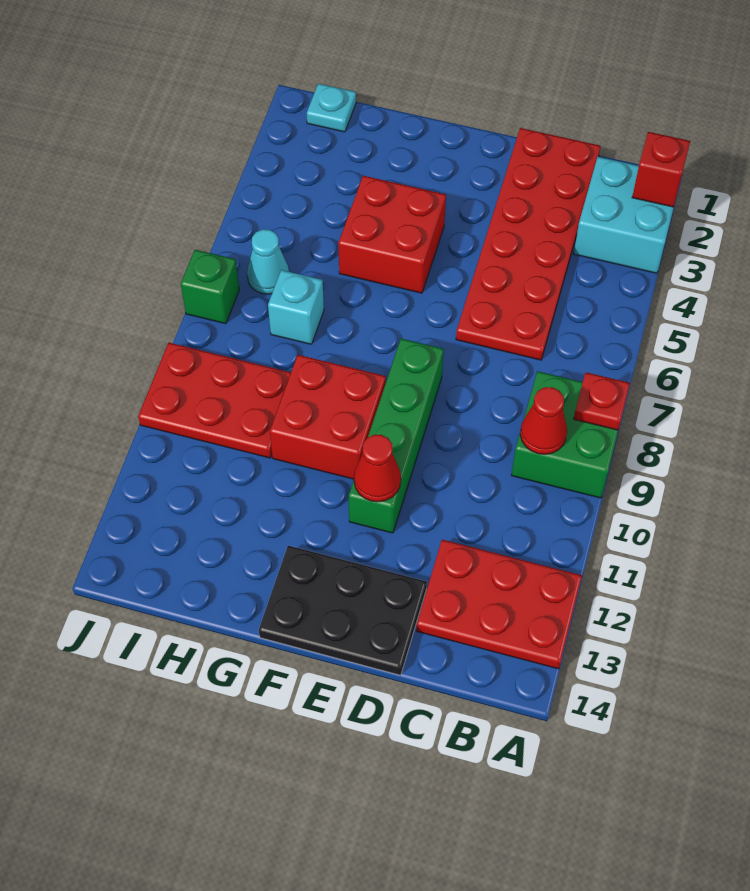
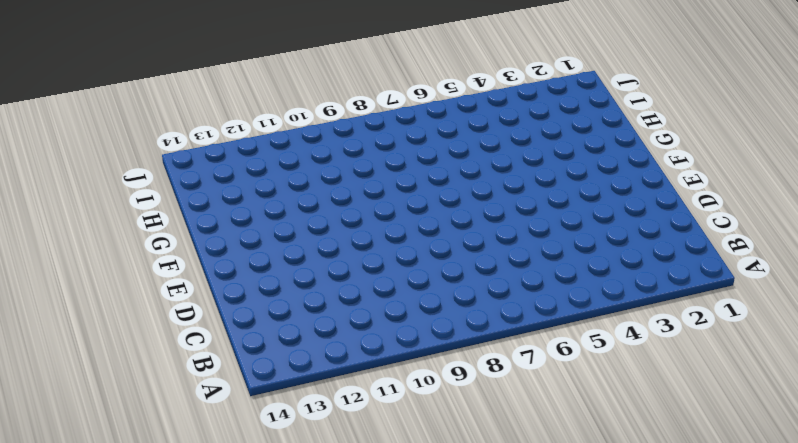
none -> cyan 2x2 brick [574,157,674,273]
none -> green 2x2 brick [511,371,618,498]
none -> red 2x3 plate [416,540,582,669]

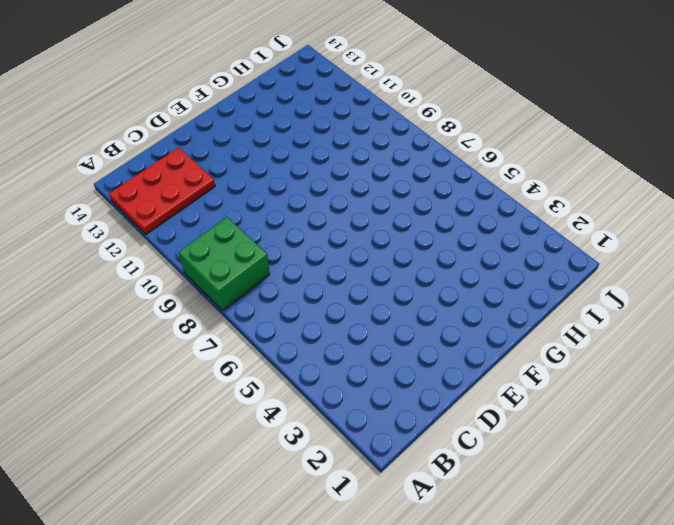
none -> cyan 2x2 brick [574,157,674,273]
none -> red 2x6 plate [456,128,600,360]
none -> black 2x3 plate [259,546,427,675]

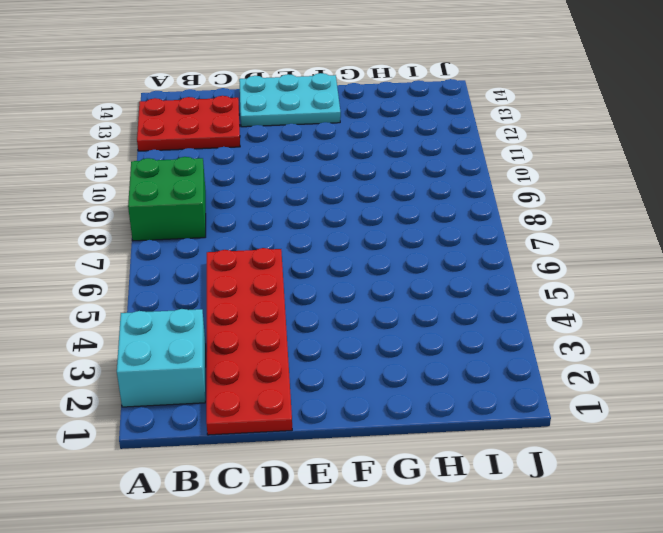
cyan 2x3 plate [239,73,341,127] -> black 2x3 plate [259,546,427,675]
none -> green 1x4 brick [349,339,444,533]
none -> red 2x2 brick [338,176,446,293]
none -> red 2x2 brick [270,355,386,479]

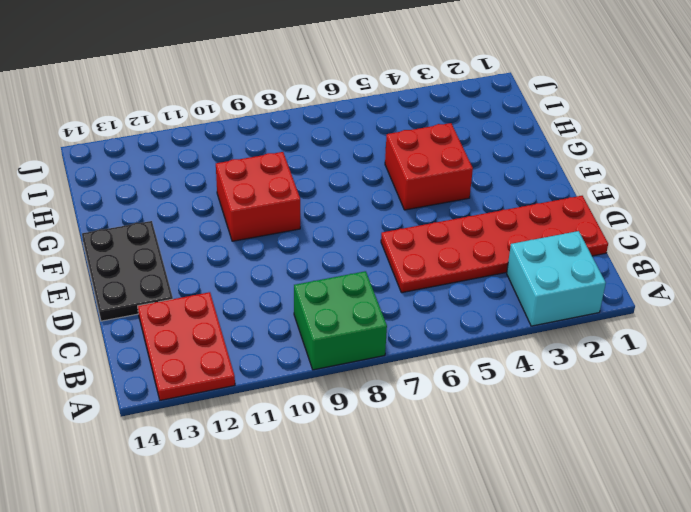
none -> green 1x4 brick [349,339,444,533]
none -> cyan 1x1 brick [268,270,324,344]
none -> red 2x3 plate [138,343,291,458]

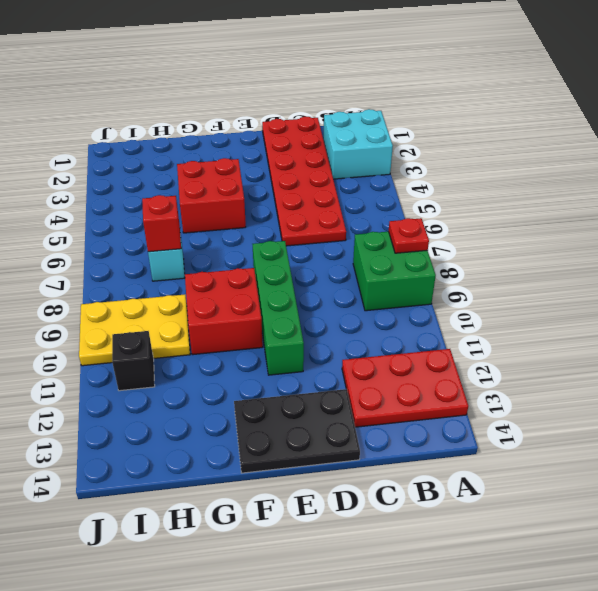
red 1x1 brick [142,195,181,252] -> red 1x1 brick moved to [632,132,690,207]
yellow 2x3 plate [79,294,190,366] -> red 2x3 plate [138,343,291,458]
black 1x1 brick [112,331,155,391] -> none
none -> cyan 1x1 plate [307,84,356,132]
none -> cyan 1x1 cone [247,229,289,294]
none -> green 1x1 brick [181,250,239,324]

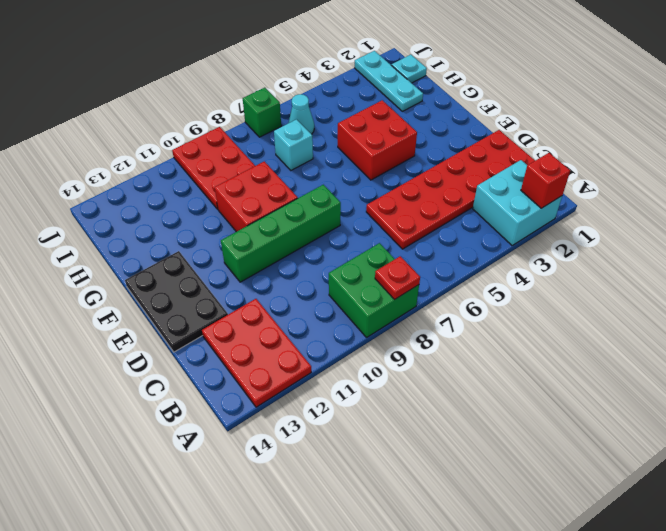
cyan 1x3 plate [355,51,423,111] -> none
none -> red 1x1 cone [520,387,567,454]
none -> red 1x1 cone [354,435,401,502]

